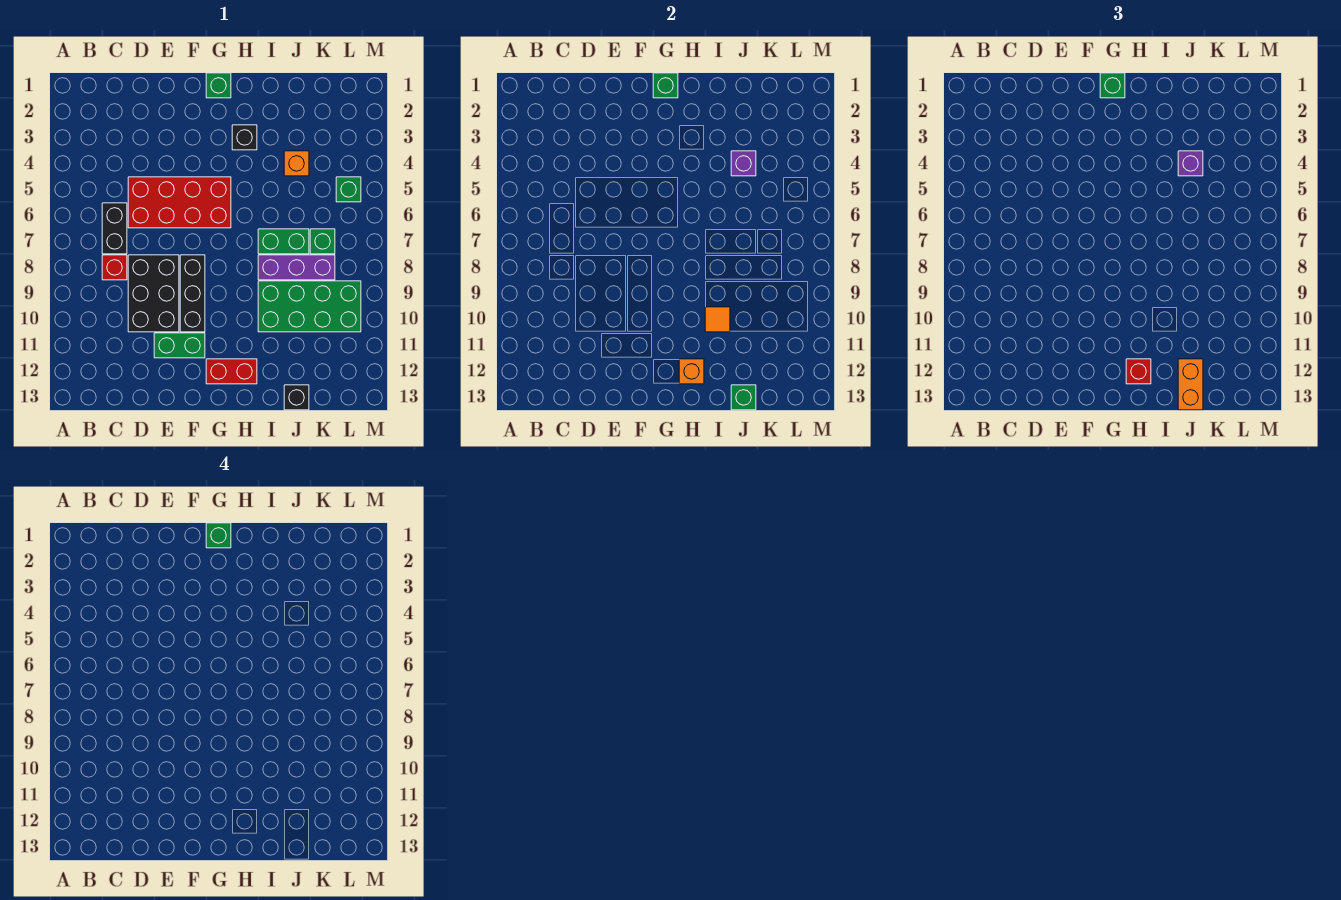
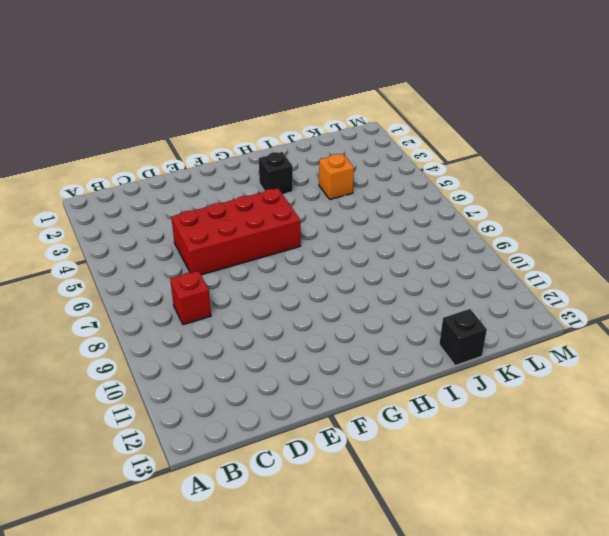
none -> black 1x2 brick [102,203,127,254]
none -> black 2x3 brick [128,255,179,332]
none -> green 1x2 brick [154,333,205,358]

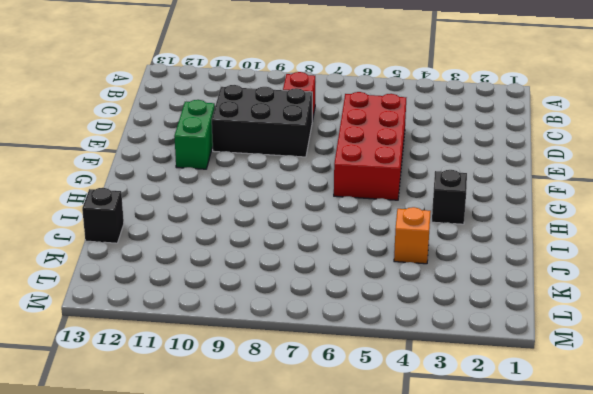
none -> black 1x2 brick [102,203,127,254]
none -> black 1x3 brick [180,255,205,332]
none -> green 1x1 brick [206,73,231,98]

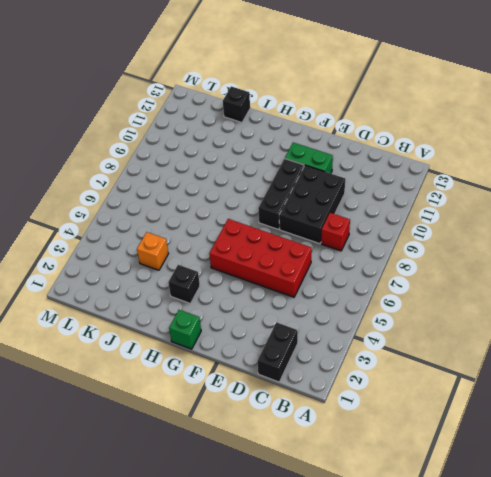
black 1x2 brick [257,322,298,382] -> black 1x2 brick moved to [102,203,127,254]
none -> red 1x2 brick [206,359,257,384]
none -> green 1x2 brick [258,229,309,254]
none -> purple 1x3 brick [258,255,335,280]

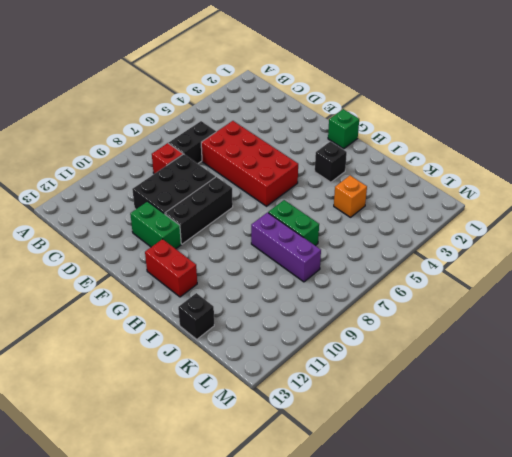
none -> green 2x4 brick [258,281,361,332]
none -> green 1x1 brick [310,229,335,254]
none -> green 1x1 brick [336,177,361,202]

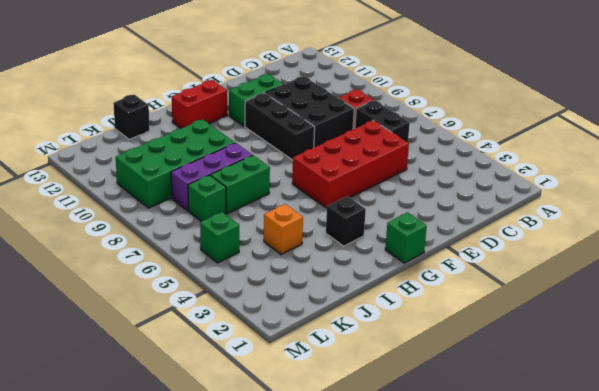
none -> green 1x1 brick [653,73,678,98]
none -> orange 1x1 brick [679,359,704,384]
none -> orange 1x1 tile [705,307,730,332]

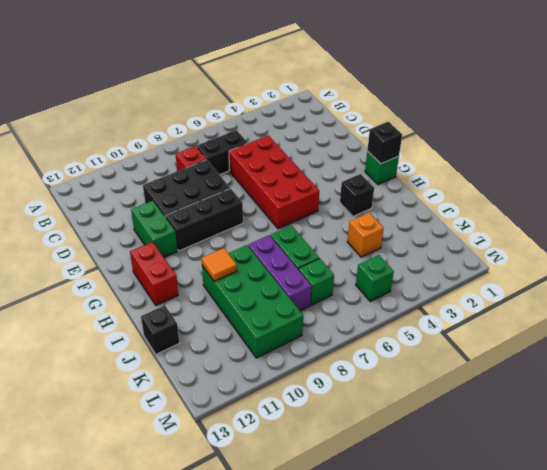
black 1x1 brick [367,122,402,164] -> green 1x1 brick [653,73,678,98]
none -> orange 1x1 brick [679,359,704,384]
none -> purple 1x1 brick [731,151,756,176]
none -> green 1x1 brick [731,385,756,410]

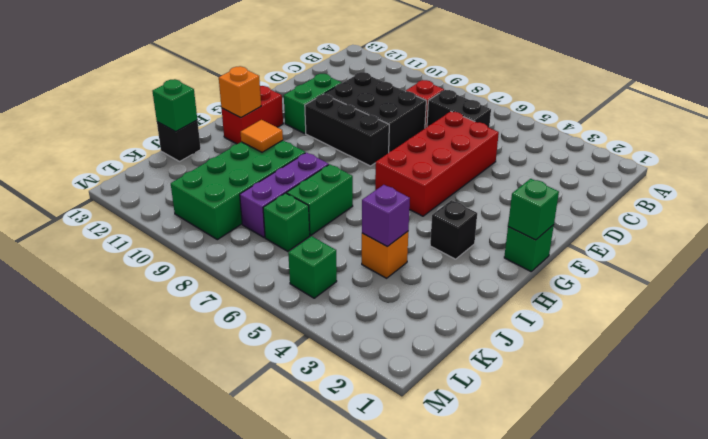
none -> green 1x1 brick [1100,73,1125,98]
none -> red 1x1 brick [1126,359,1151,384]
none -> purple 1x1 brick [1178,151,1203,176]

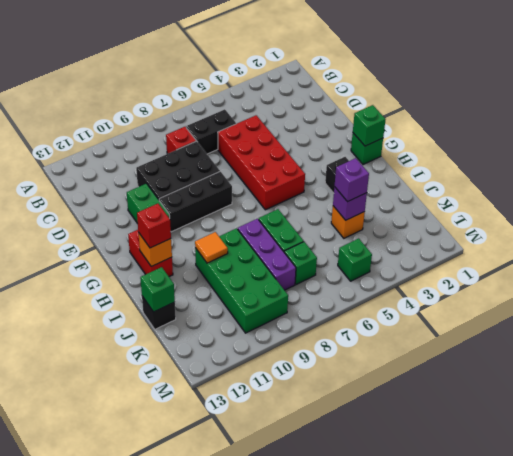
none -> green 1x1 brick [1100,73,1125,98]
none -> orange 1x2 brick [1178,359,1203,410]
none -> green 1x1 brick [206,523,231,548]

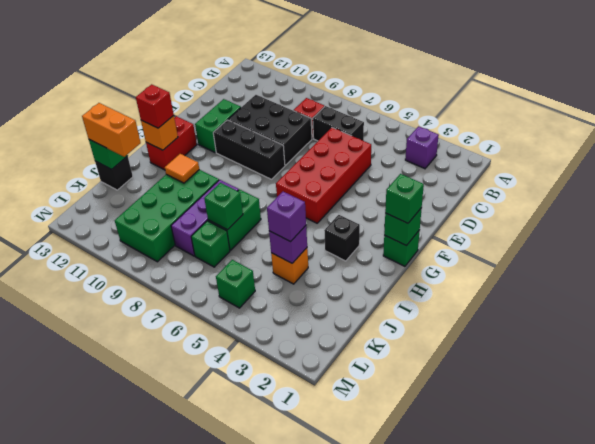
purple 1x1 brick [405,126,439,169] -> none
green 1x1 brick [204,183,243,230] -> green 1x1 brick moved to [206,523,231,548]

